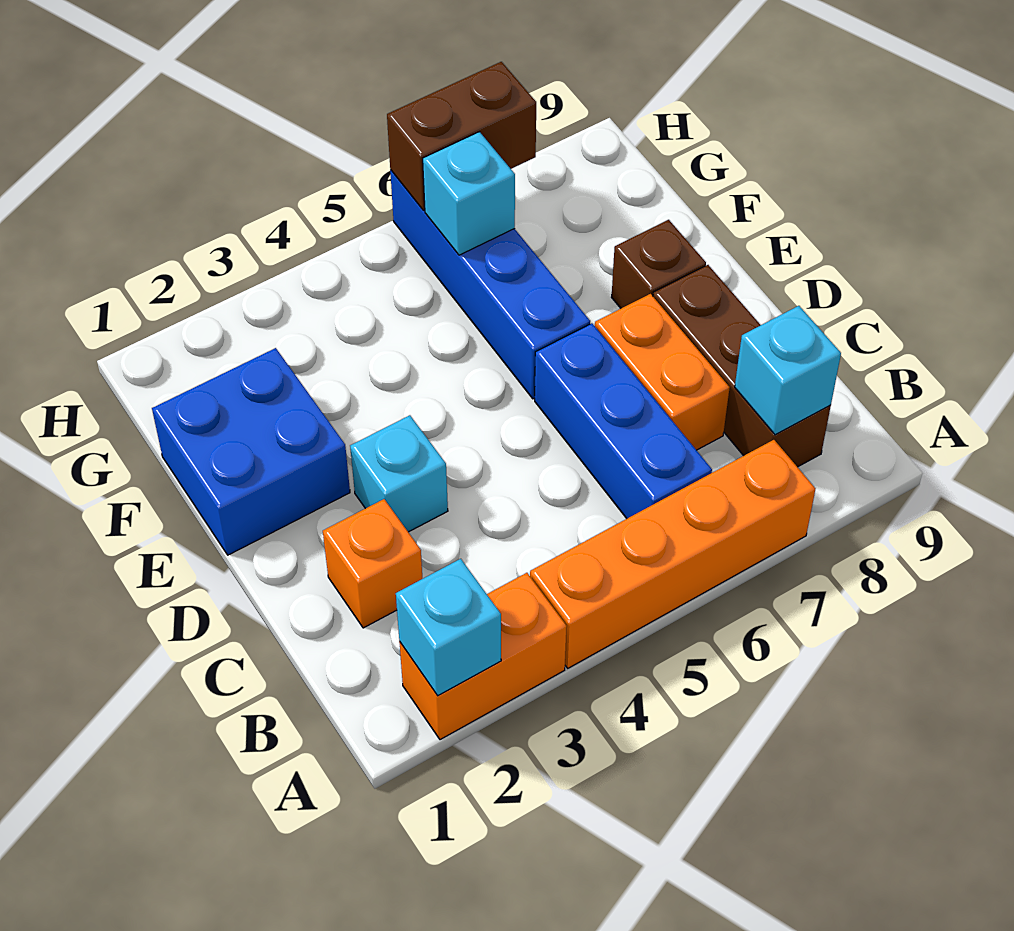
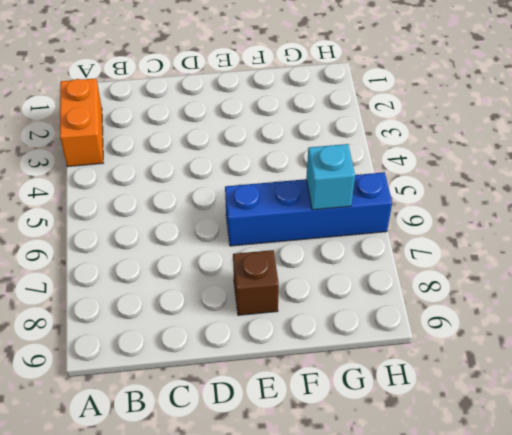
none -> orange 1x4 brick [530,440,815,668]
none -> blue 1x3 brick [535,323,712,519]
none -> brown 1x3 brick [653,265,831,467]

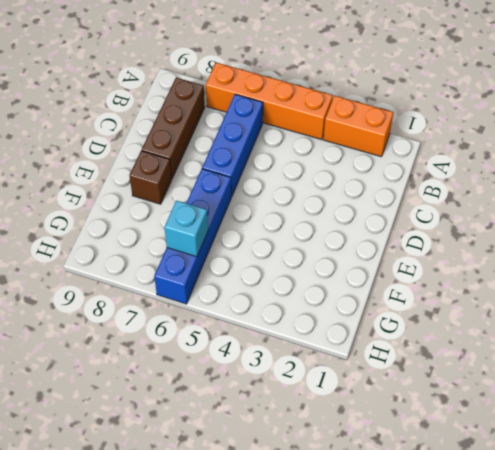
none -> orange 1x1 brick [323,499,422,628]
none -> orange 1x2 brick [595,294,730,450]
none -> cyan 1x1 brick [350,415,448,532]

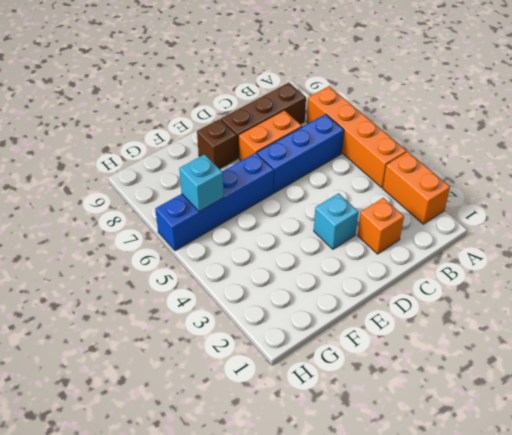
none -> blue 2x2 brick [152,348,350,555]
none -> cyan 1x1 brick [396,559,501,696]
none -> cyan 1x1 brick [735,306,841,435]

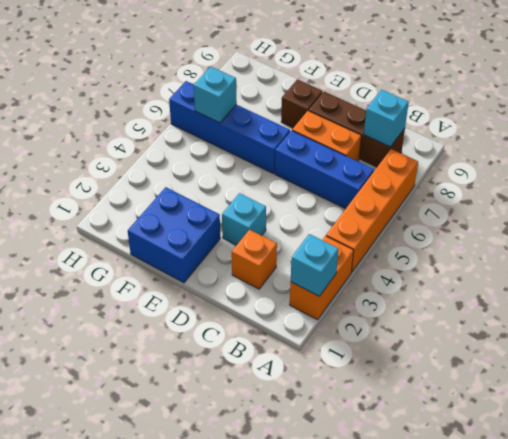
none -> brown 1x2 brick [387,62,536,210]

